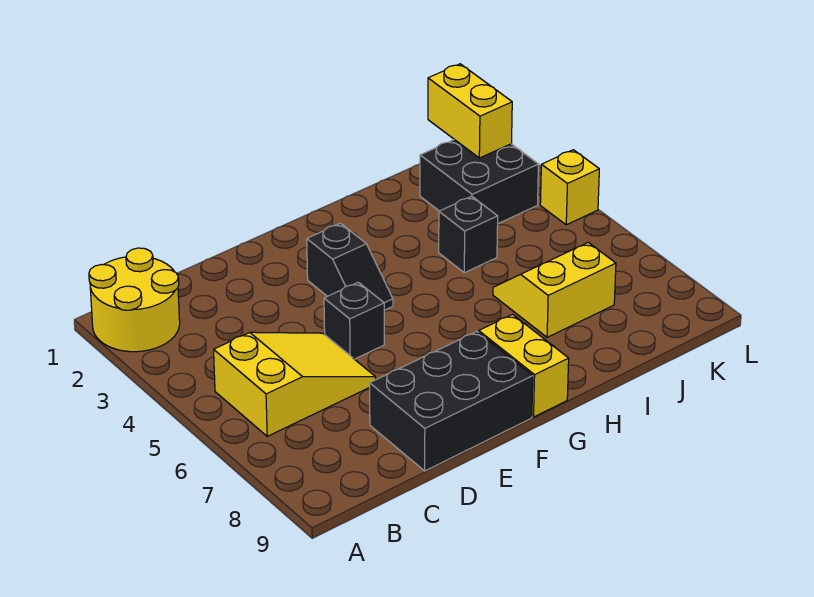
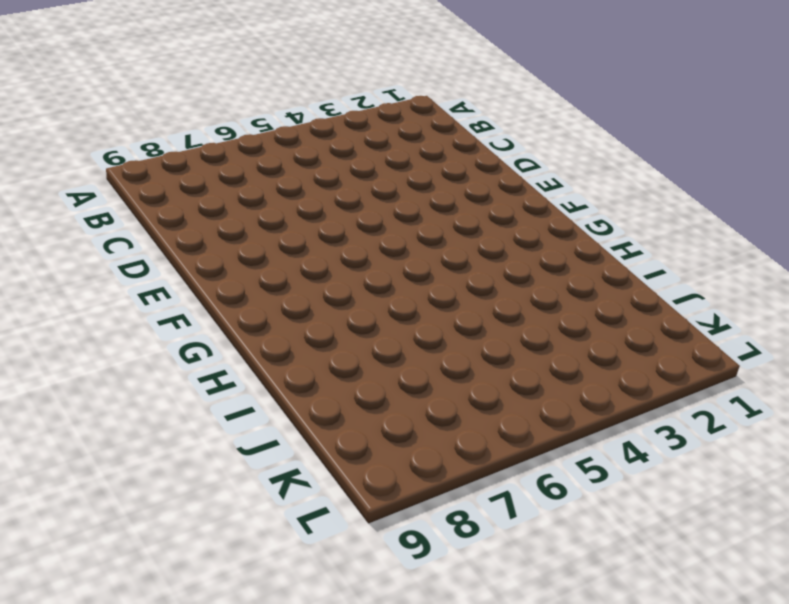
none -> yellow 2x2 round brick [89,248,180,352]
none -> yellow 2x3 slope [214,332,376,436]

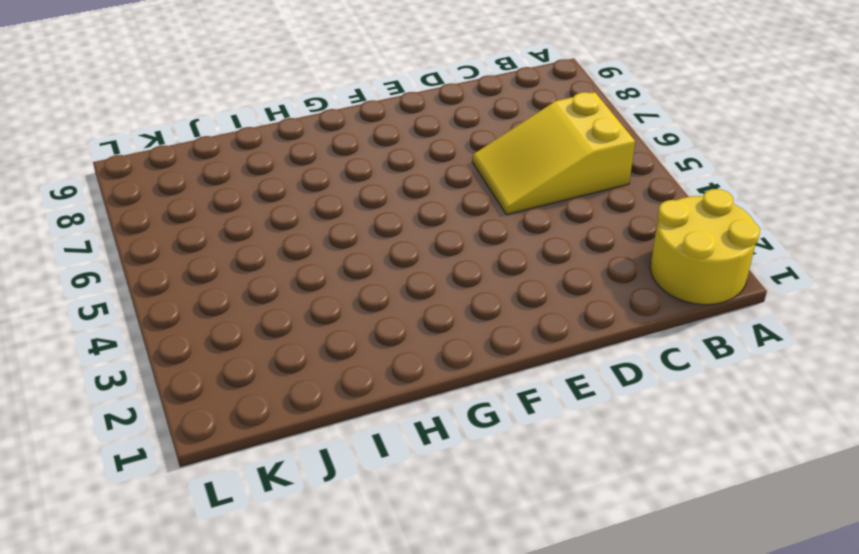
none -> black 2x3 brick [370,332,533,471]
none -> black 1x1 brick [324,282,384,359]

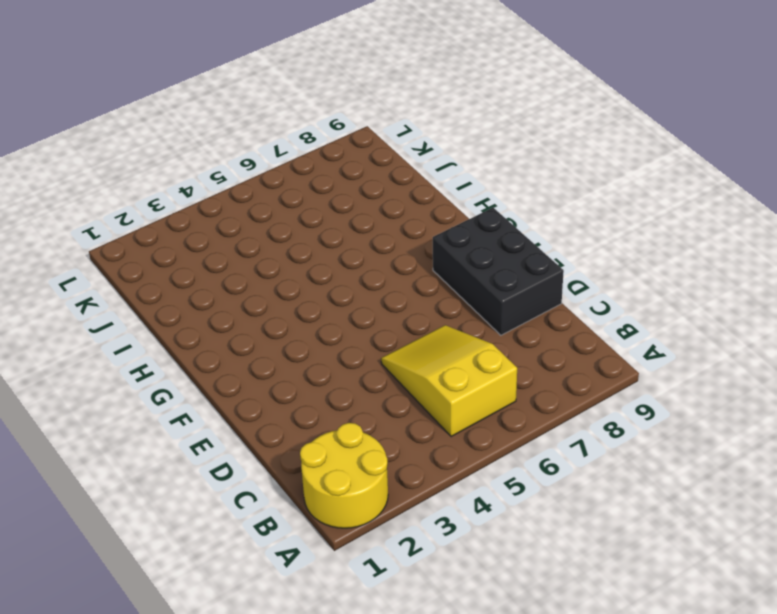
none -> black 1x1 brick [324,282,384,359]
none -> black 1x2 slope [307,223,393,310]

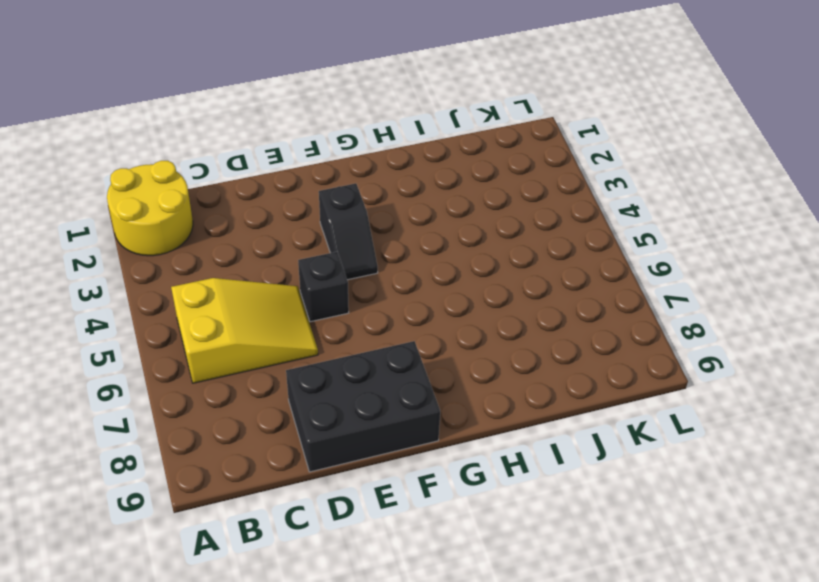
none -> yellow 1x2 brick [479,314,569,417]
none -> black 1x1 brick [439,196,498,273]

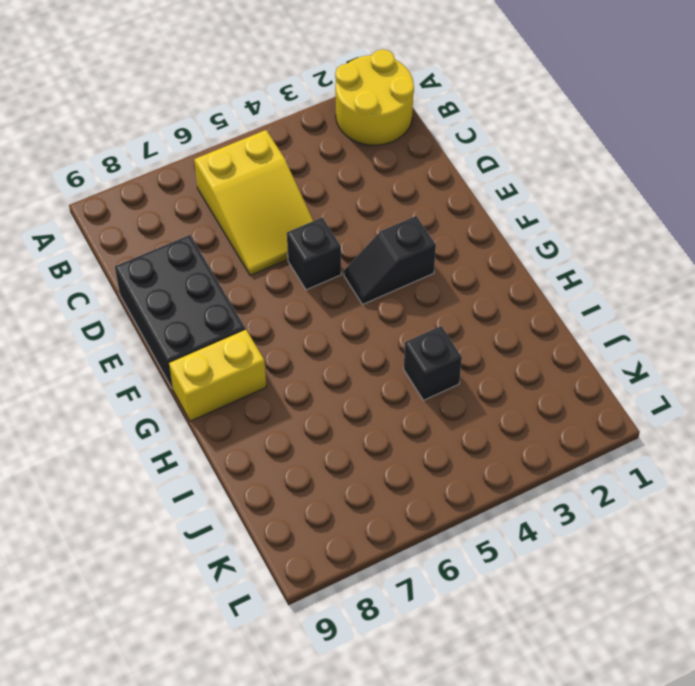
none -> yellow 2x2 slope [493,243,616,337]
none -> black 2x2 brick [420,140,539,224]

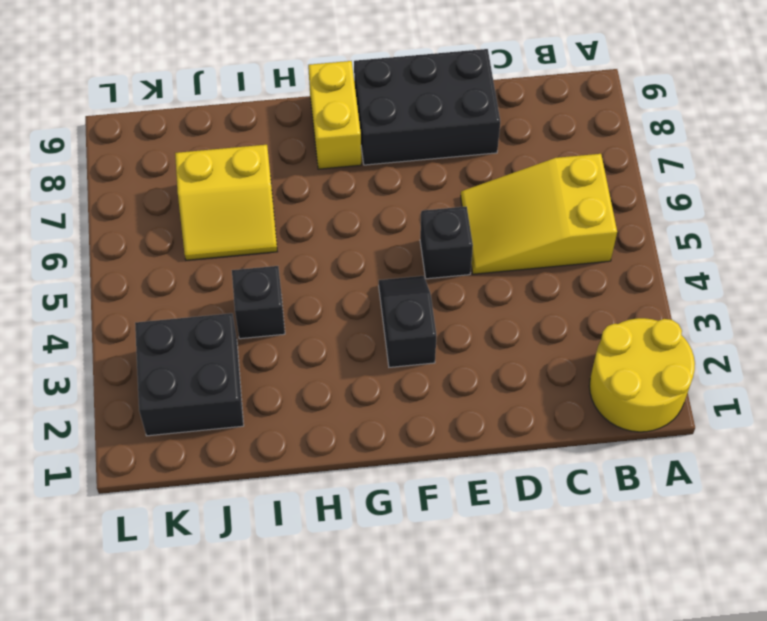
none -> yellow 1x1 brick [540,150,599,225]
none -> yellow 1x2 brick [428,64,512,158]

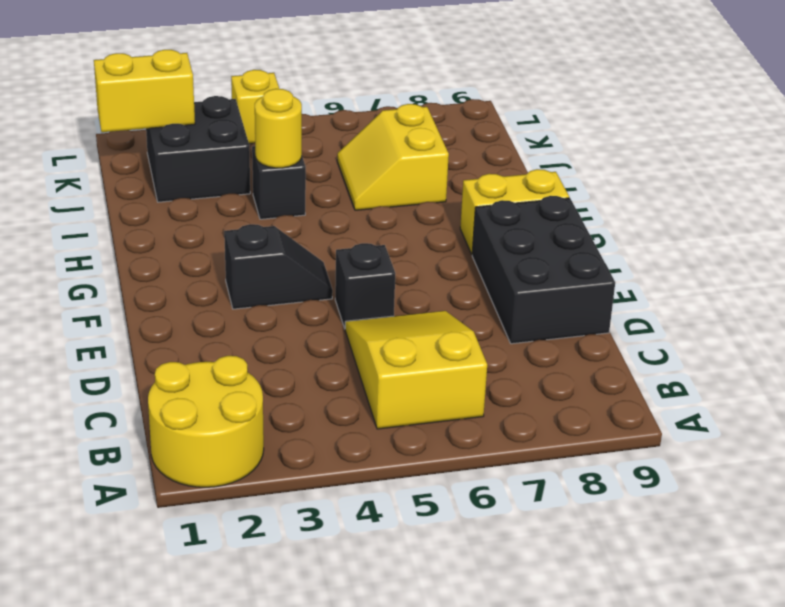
yellow 1x1 round brick [255,89,302,168] -> none

